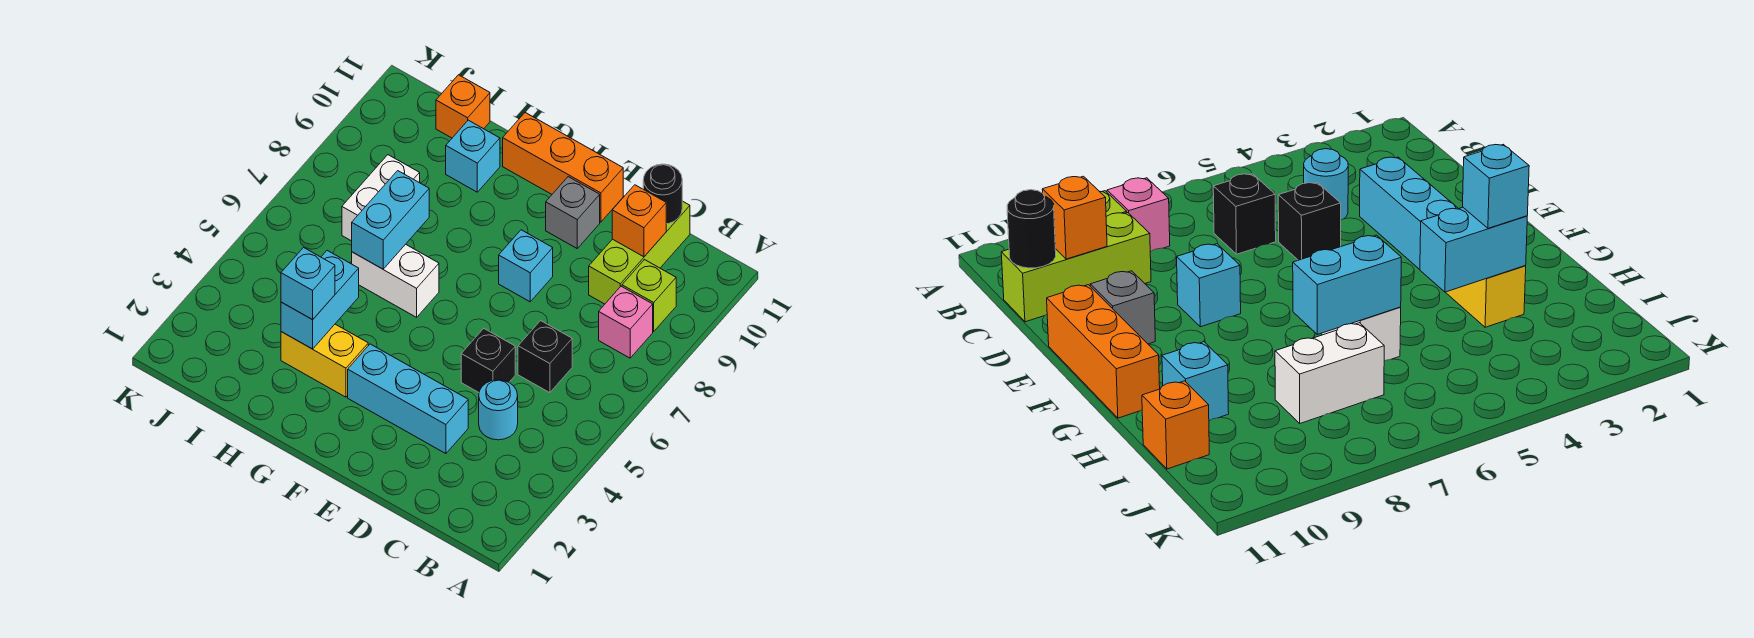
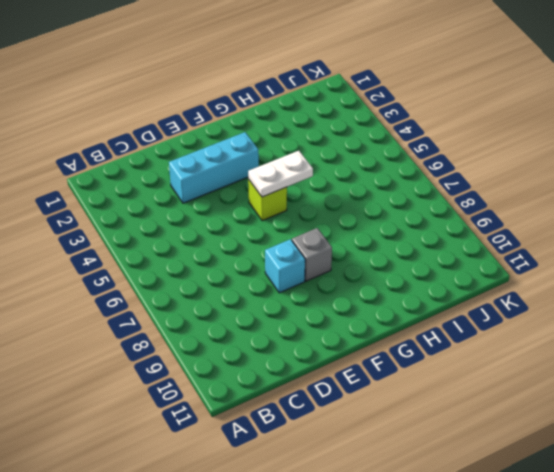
lime 1x1 brick [248,179,287,221] -> lime 1x1 brick moved to [622,260,676,331]
white 1x2 plate [248,151,313,197] -> none
grey 1x1 brick [292,228,332,281] -> grey 1x1 brick moved to [546,177,600,248]
none -> pink 1x1 brick [599,286,653,358]
none -> cyan 1x1 round brick [479,380,518,440]
none -> black 1x1 brick [518,321,572,393]

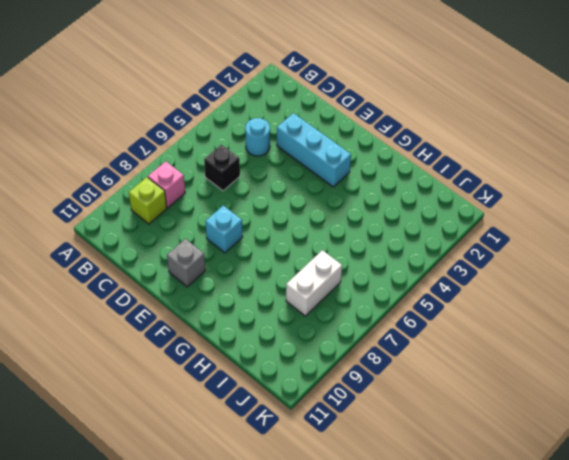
none -> lime 1x3 brick [589,201,690,304]
none -> black 1x1 brick [461,329,515,392]
none -> orange 1x3 brick [503,113,623,222]

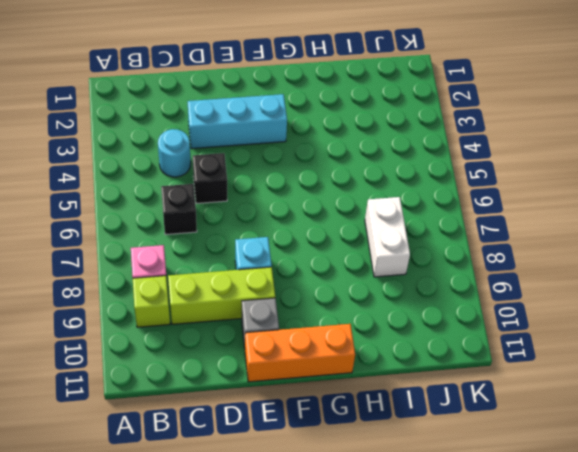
lime 1x3 brick [168,267,275,324] -> lime 1x3 brick turned to [589,201,690,304]
none -> yellow 1x2 brick [281,324,368,397]
none -> white 1x2 brick [352,244,439,317]
none -> cyan 1x1 brick [446,120,500,192]

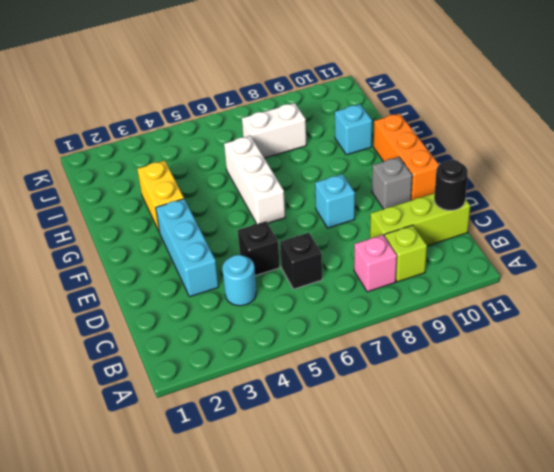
white 1x3 brick [224,136,285,224] -> white 1x2 brick [352,244,439,317]
none -> orange 1x1 brick [436,75,490,138]
none -> orange 1x1 brick [612,185,666,257]
none -> cyan 1x2 brick [281,251,359,349]

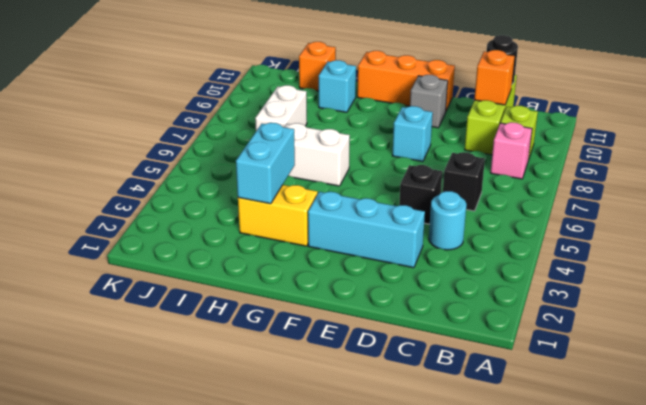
none -> cyan 1x2 brick [352,171,429,269]
none -> cyan 1x1 brick [281,248,335,320]

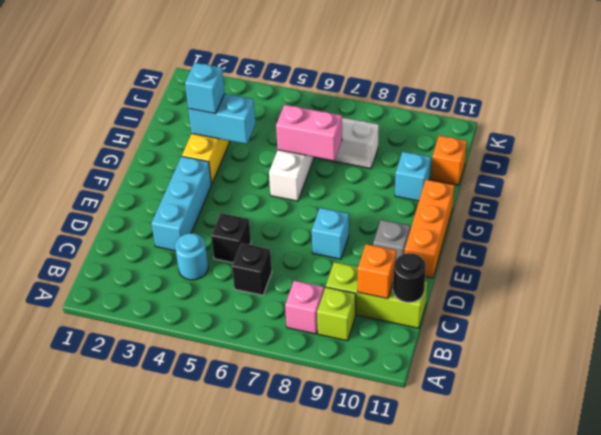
pink 1x2 brick [276,105,342,161] -> cyan 1x2 brick [352,171,429,269]

